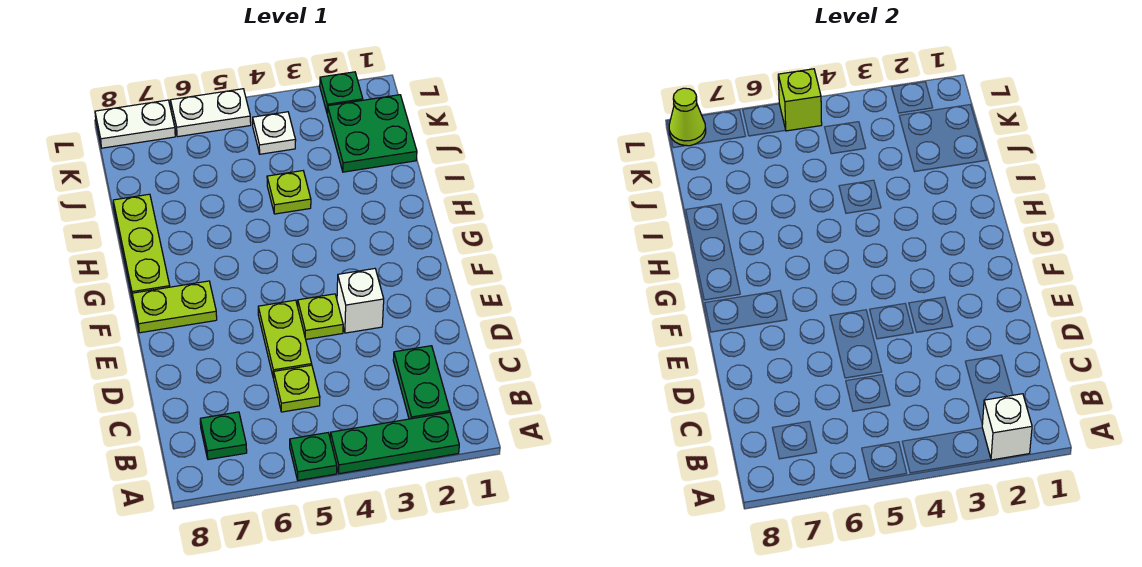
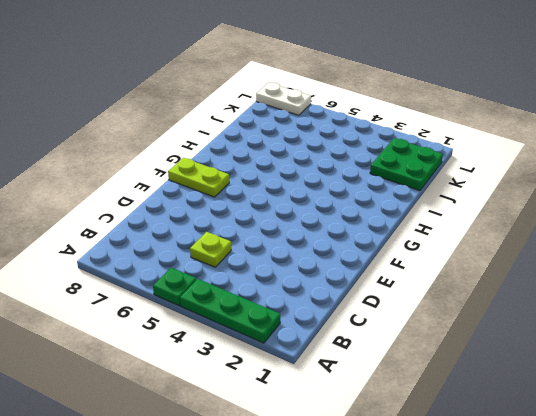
none -> green 1x2 plate [393,346,450,419]
none -> green 1x1 plate [200,412,247,460]
none -> lime 1x2 plate [258,300,312,378]

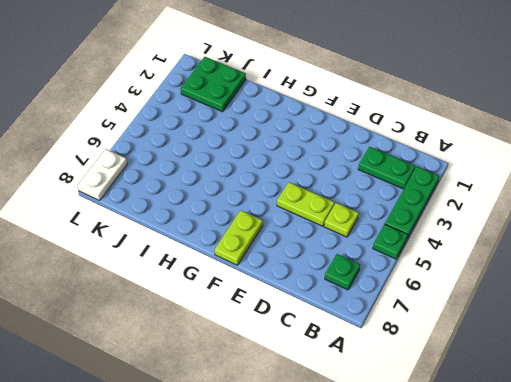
none -> white 1x1 brick [337,269,384,333]
none -> lime 1x1 plate [298,294,343,339]
none -> lime 1x3 plate [113,194,170,300]

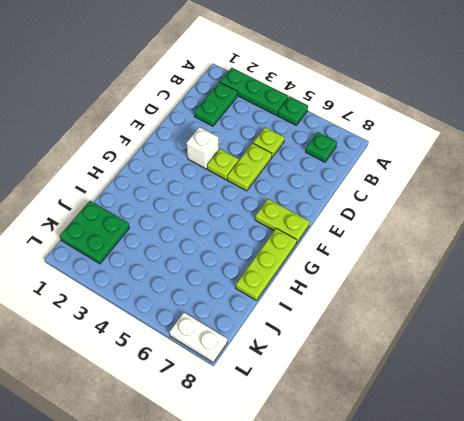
none -> lime 1x1 plate [267,171,311,214]
none -> white 1x1 plate [253,112,296,154]
none -> green 1x1 plate [320,72,363,113]

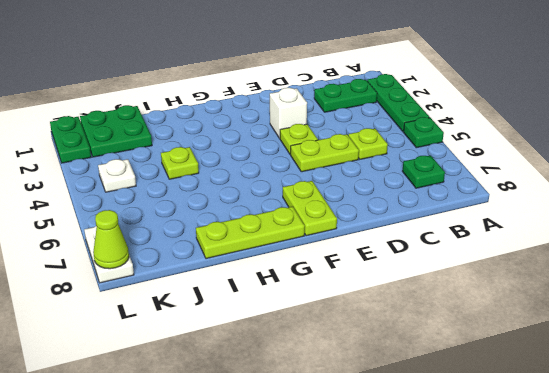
green 1x2 plate [50,116,91,163] -> green 1x1 plate [320,72,363,113]
none -> white 1x2 plate [170,89,251,137]
none -> white 1x1 brick [982,394,1032,460]
none -> lime 1x1 brick [778,69,822,131]

